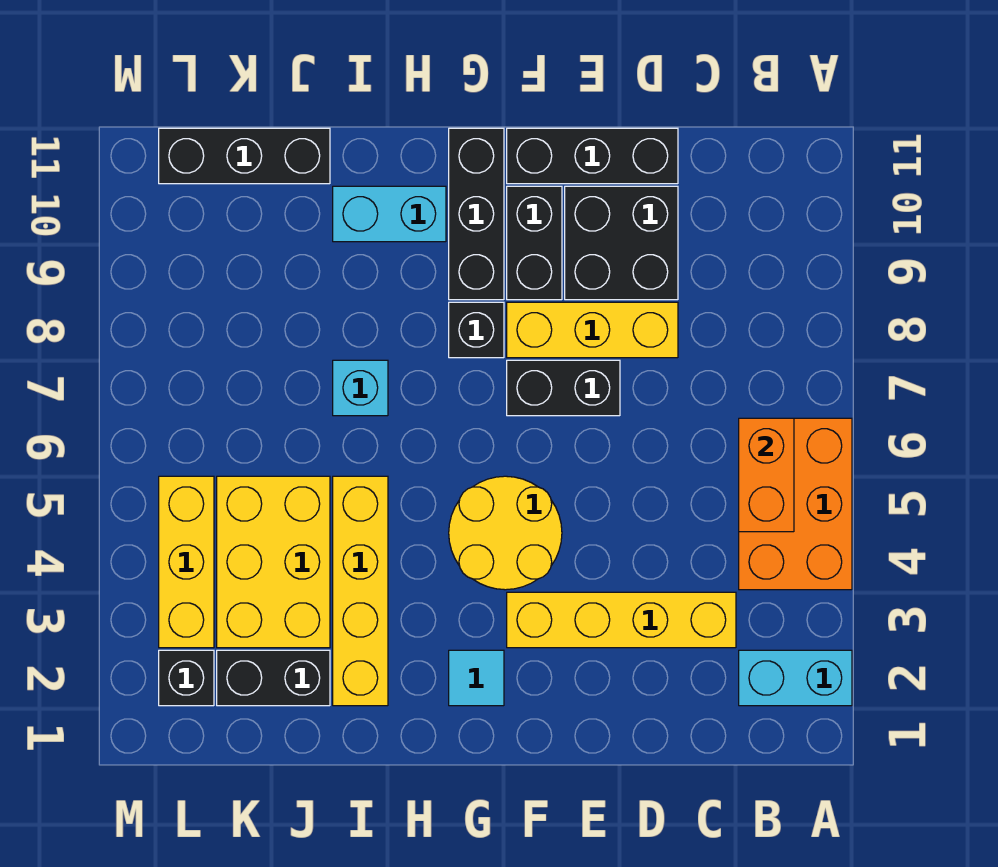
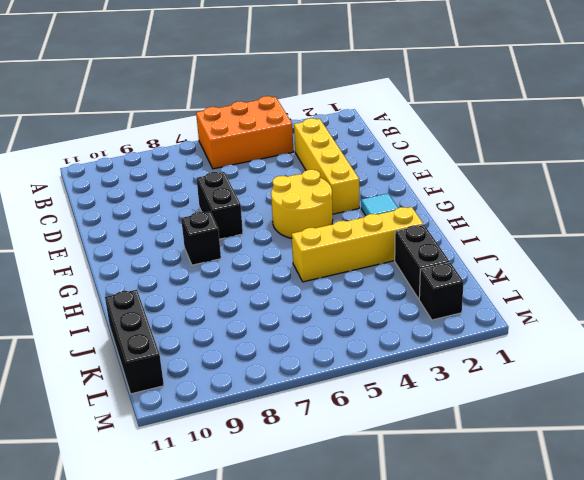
none -> cyan 1x2 brick [739,650,852,706]
none -> yellow 1x3 brick [507,302,678,358]
none -> black 2x2 brick [565,186,678,300]

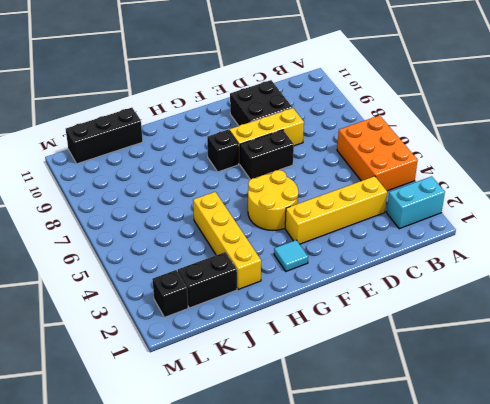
none -> black 1x3 brick [507,128,678,184]
none -> black 1x2 brick [507,186,562,300]
none -> black 1x3 brick [449,128,504,300]

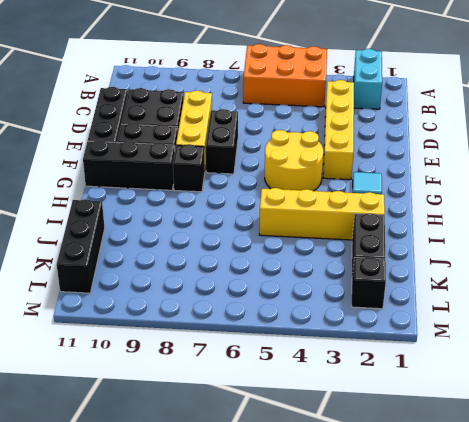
none -> cyan 1x2 brick [333,186,446,242]
none -> cyan 1x1 brick [333,360,388,416]
none -> yellow 2x3 brick [217,476,330,648]

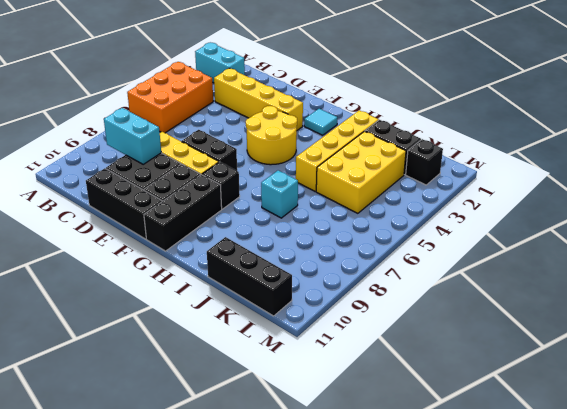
cyan 1x2 brick [104,108,161,164] -> cyan 1x2 brick moved to [333,186,446,242]
none -> yellow 1x3 brick [159,476,214,648]
none -> orange 1x2 brick [739,418,794,532]

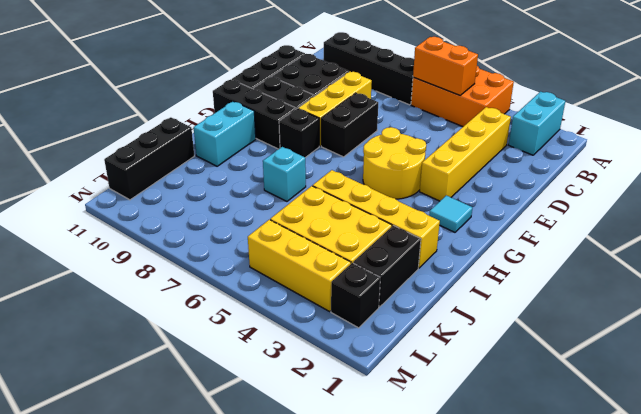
black 1x4 brick [324,32,414,105] -> none

